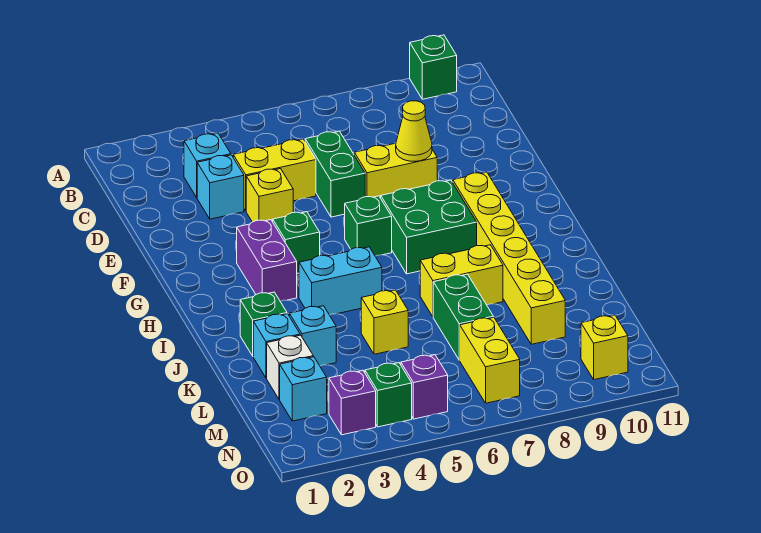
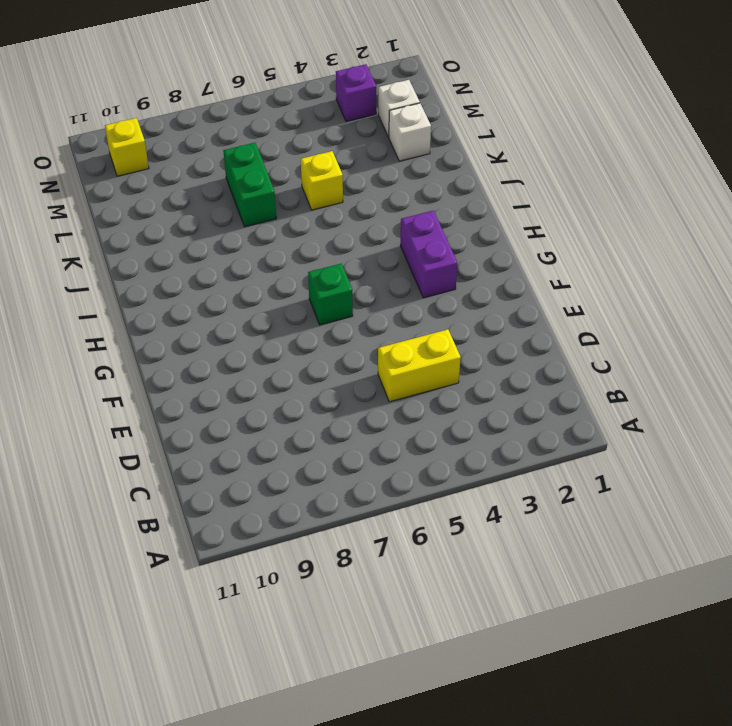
white 1x1 brick [378,80,420,137] -> cyan 1x1 brick [280,357,327,421]
none -> green 1x1 brick [410,35,457,99]
none -> cyan 1x1 brick [184,133,231,197]
none -> cyan 1x1 brick [197,155,244,219]

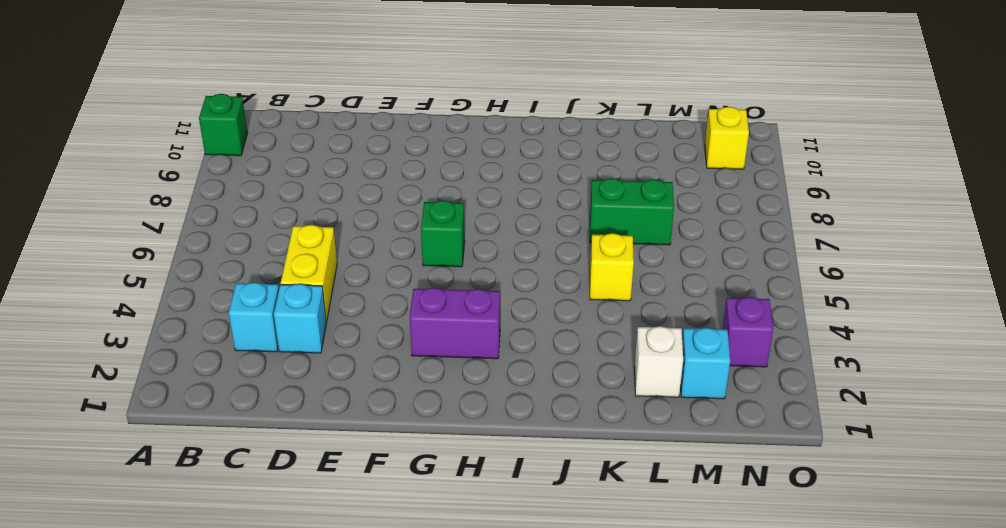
none -> green 1x2 brick [305,131,365,217]
none -> yellow 1x1 brick [246,169,293,222]
none -> yellow 1x2 brick [354,143,437,198]

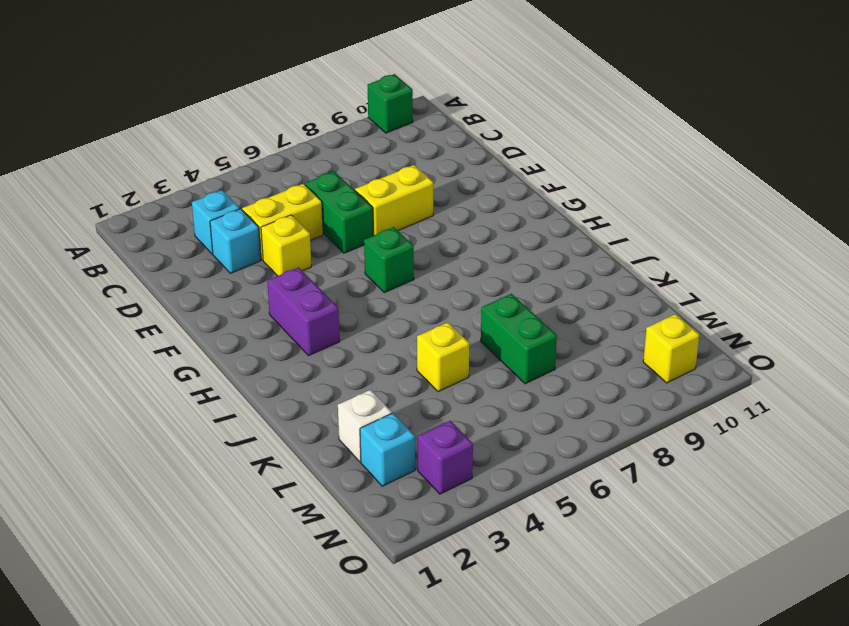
none -> green 1x1 brick [273,212,320,273]
none -> green 2x2 brick [381,180,477,274]
none -> yellow 1x6 brick [453,172,565,344]

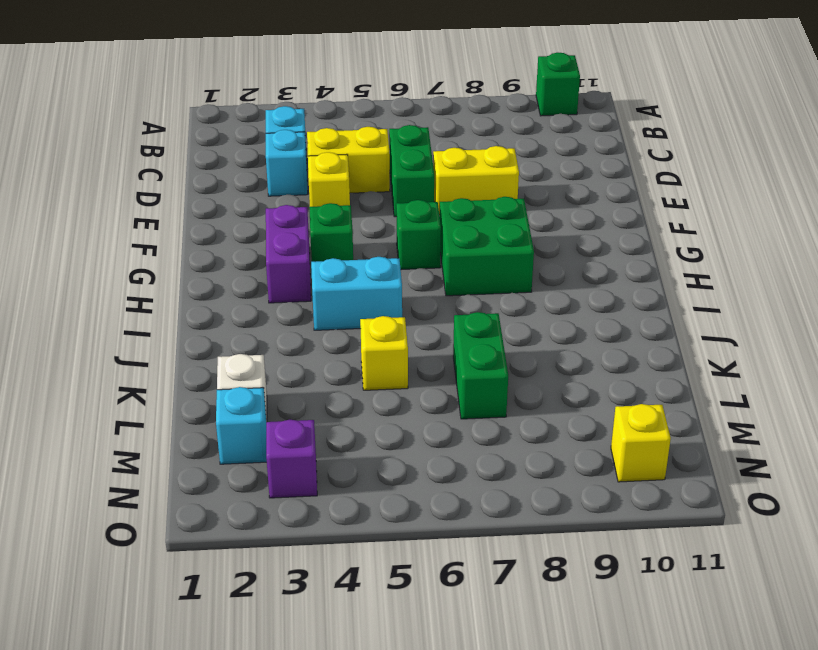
none -> yellow 1x6 brick [453,172,565,344]
none -> green 1x1 brick [240,292,287,356]
none -> yellow 1x2 brick [420,245,503,317]

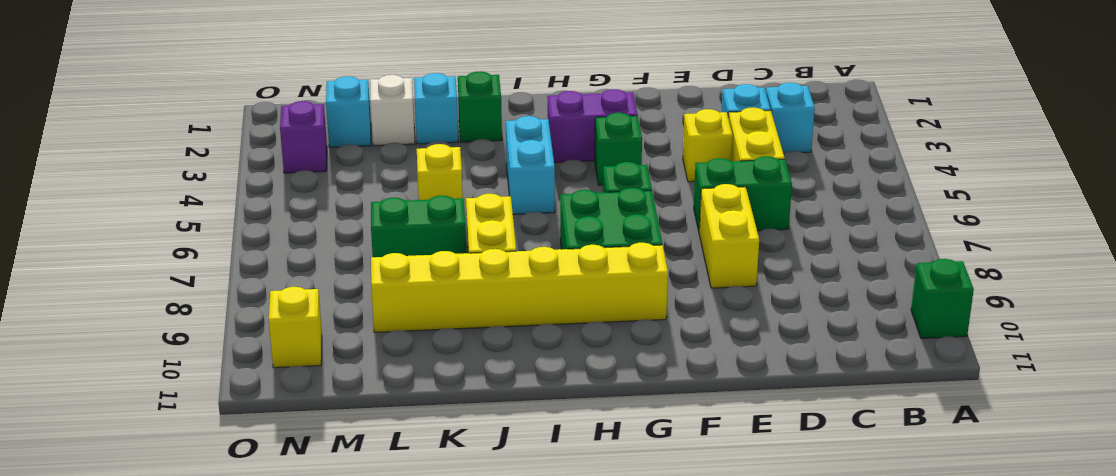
none -> cyan 1x1 brick [289,306,336,366]
none -> yellow 1x2 brick [460,317,520,403]
none -> green 1x1 brick [365,363,412,427]

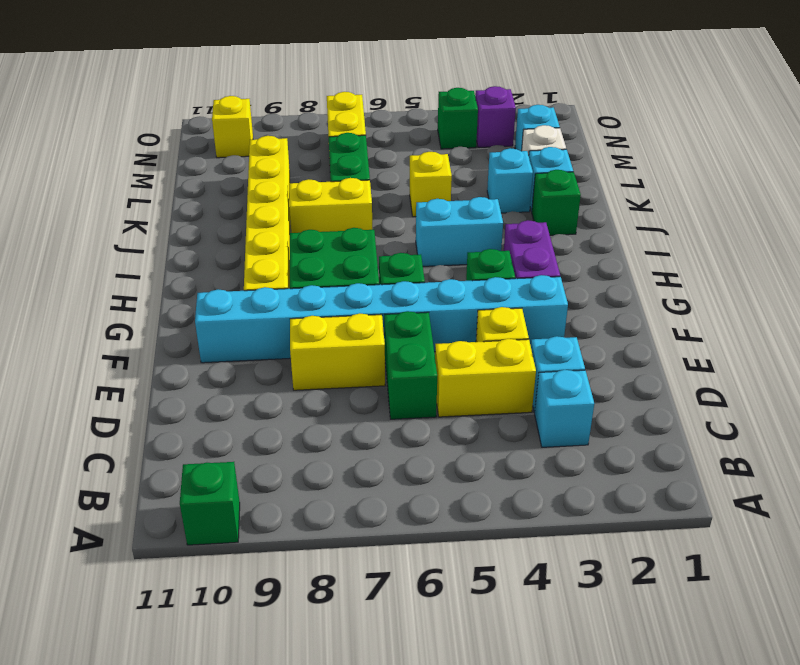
cyan 1x8 brick [195,275,568,363] -> none
none -> purple 1x1 brick [401,355,448,419]
none -> yellow 1x1 cone [396,101,432,161]

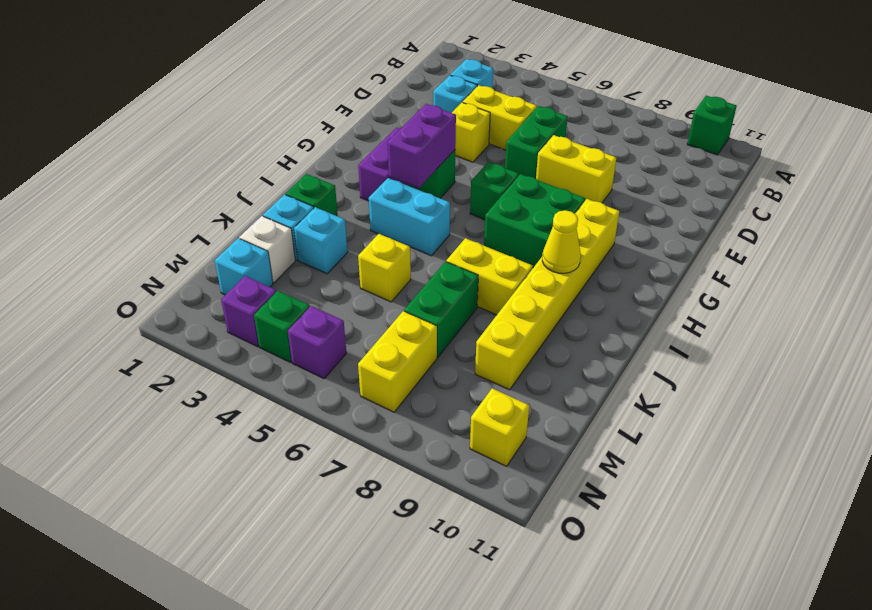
purple 1x2 brick [388,104,456,188] -> none
yellow 1x1 cone [542,210,581,273] -> yellow 1x1 cone moved to [396,101,432,161]

